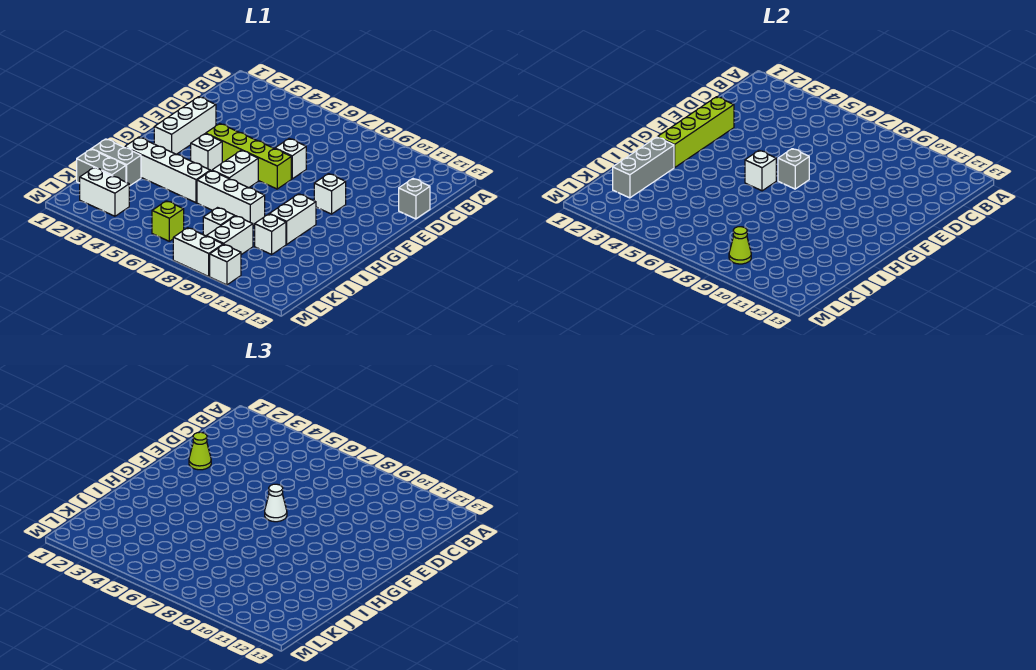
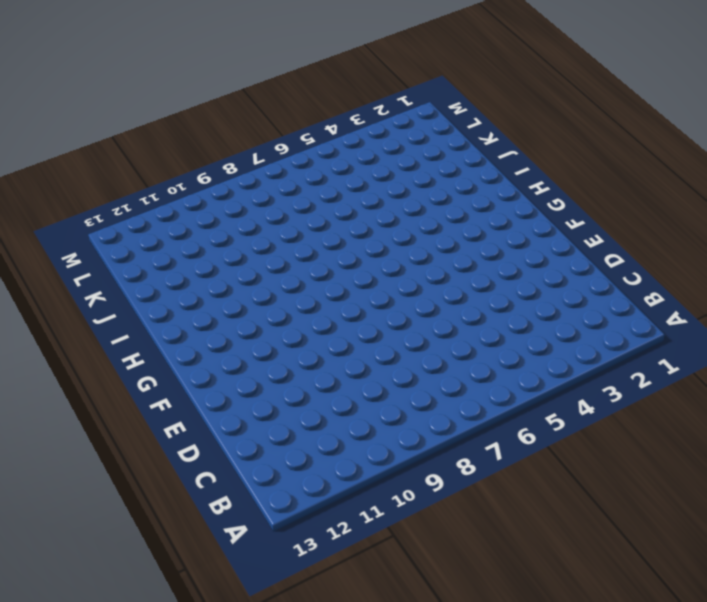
none -> grey 1x1 brick [399,179,430,219]
none -> white 1x3 brick [154,97,216,154]
none -> white 1x1 brick [275,139,306,179]

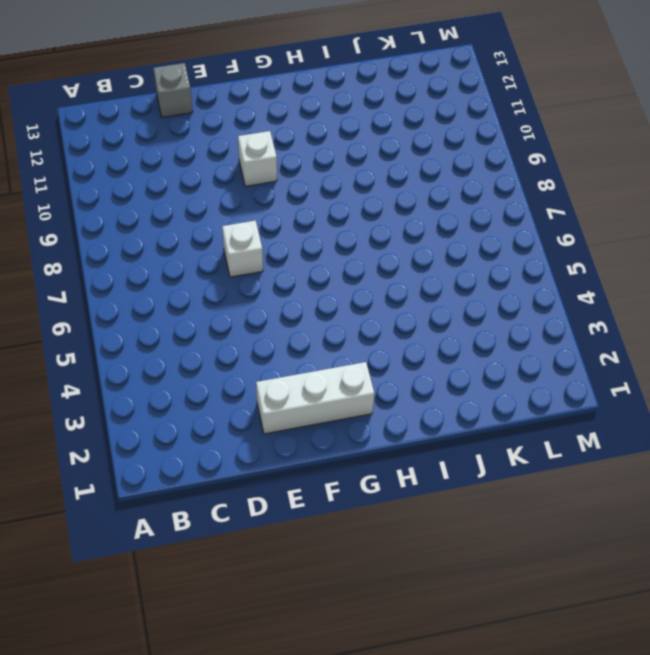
none -> lime 1x4 brick [206,124,291,189]
none -> white 1x1 brick [191,134,222,171]
none -> white 1x2 brick [212,150,258,188]

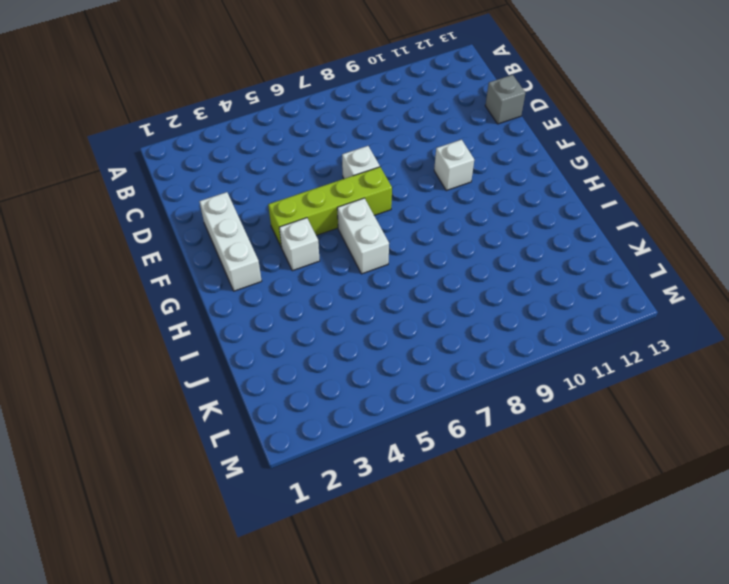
none -> white 1x2 brick [270,194,316,244]
none -> white 1x4 brick [125,137,210,203]
none -> white 1x3 brick [197,171,265,226]

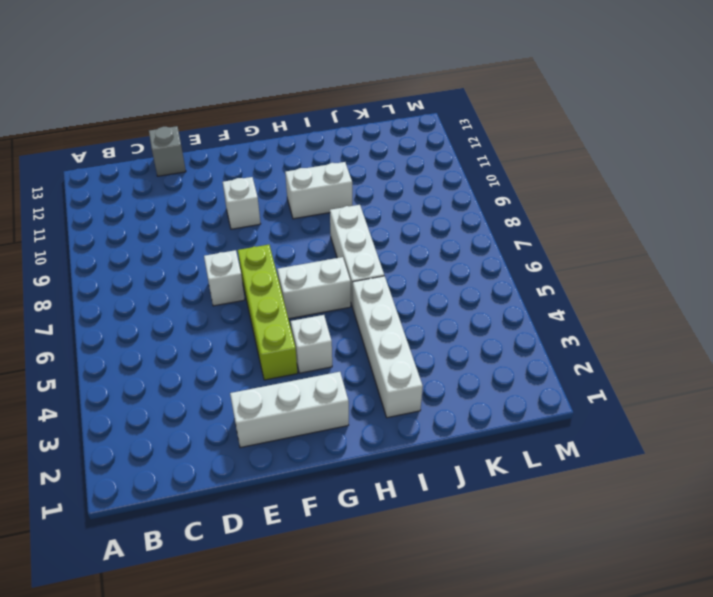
none -> grey 1x2 brick [92,139,141,186]
none -> white 1x1 brick [255,214,286,254]
none -> grey 1x2 brick [77,149,126,183]

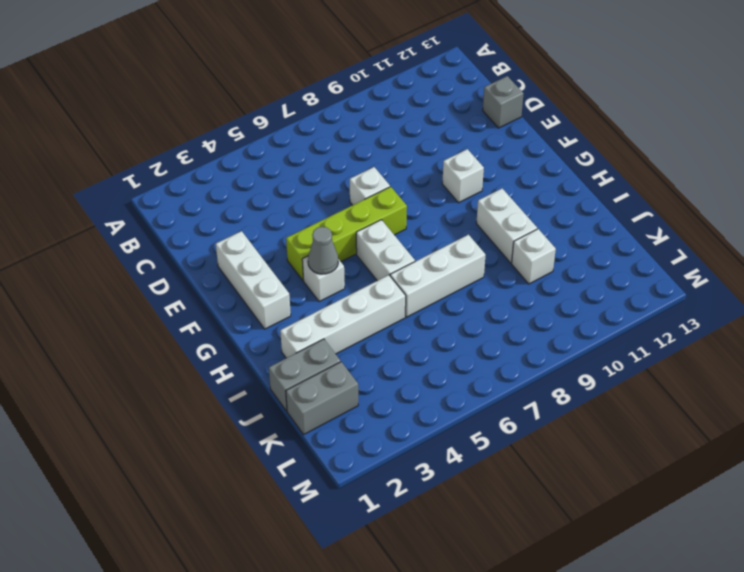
grey 1x1 cone [308,227,338,274] -> none
none -> white 1x1 brick [203,208,235,236]
none -> white 1x2 brick [207,216,253,255]
none -> white 1x2 brick [80,168,129,216]

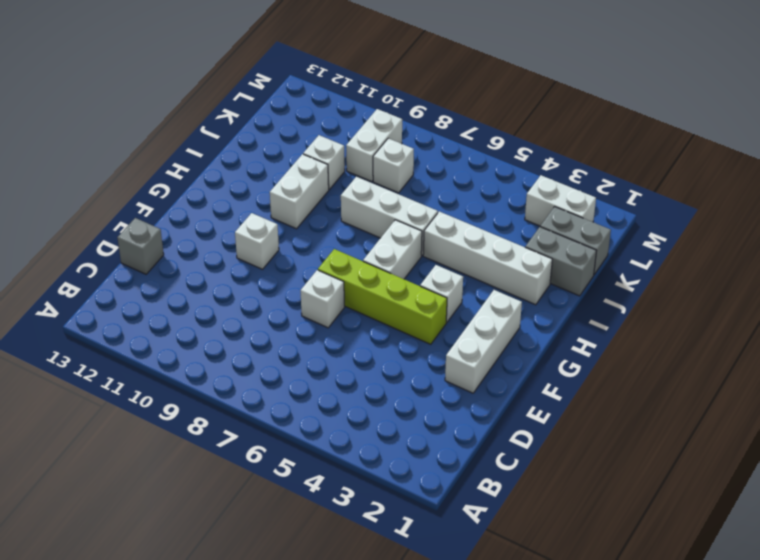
none -> lime 1x1 brick [152,201,184,241]
none -> white 1x2 brick [173,228,223,277]
none -> white 1x1 brick [210,245,241,285]

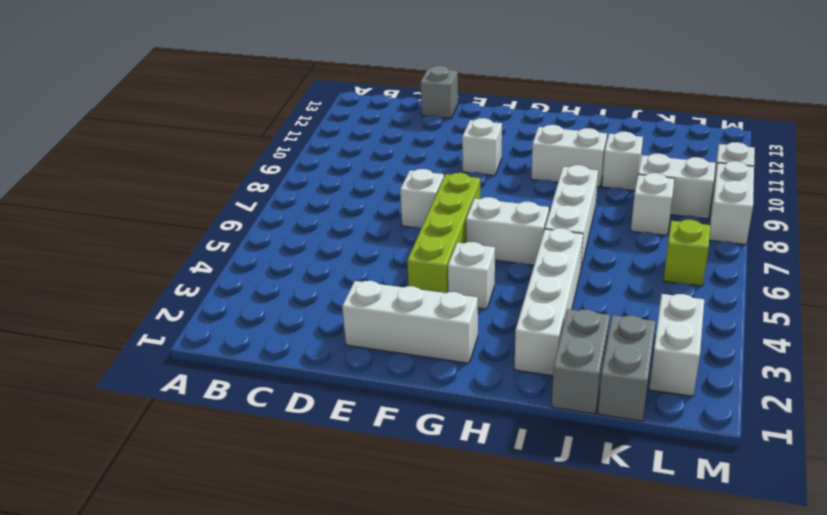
none -> lime 1x4 brick [658,97,734,167]
none -> grey 1x1 brick [778,149,809,189]
none -> white 1x1 brick [745,150,776,191]

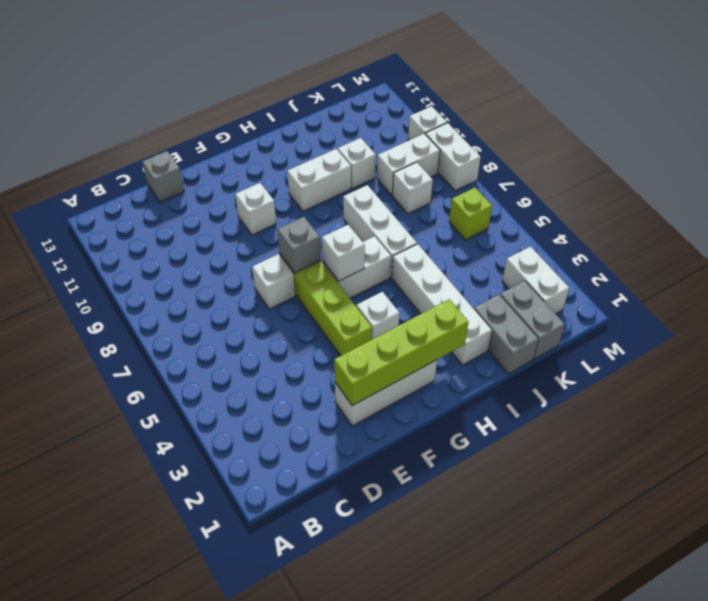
none -> grey 1x3 brick [613,137,674,198]
none -> lime 1x1 cone [729,227,751,264]
none -> lime 1x1 cone [189,432,211,470]

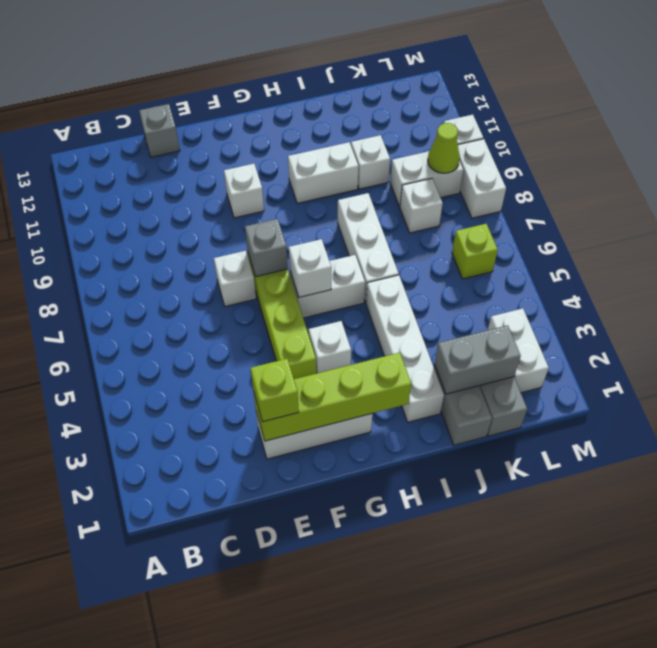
lime 1x1 brick [250,359,299,422] -> lime 1x1 cone [189,432,211,470]
grey 1x2 brick [434,325,521,394] -> grey 1x3 brick [613,137,674,198]
none -> white 1x1 cone [265,484,287,522]

